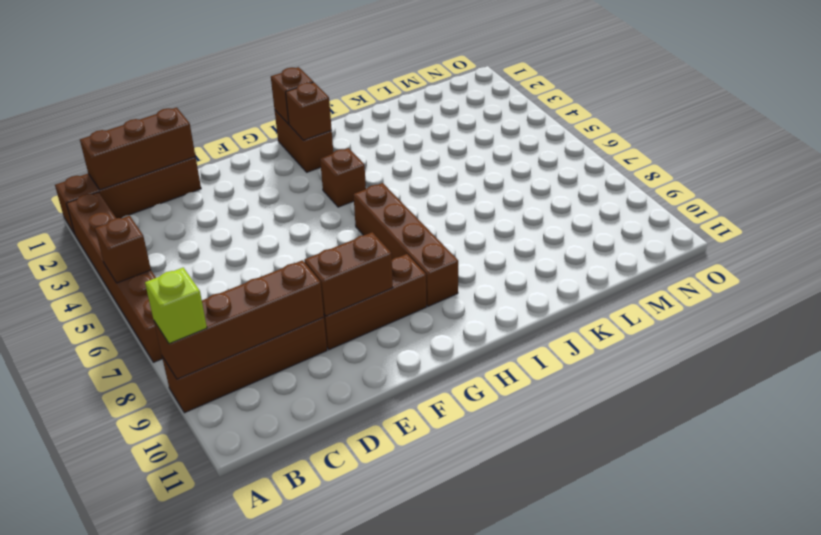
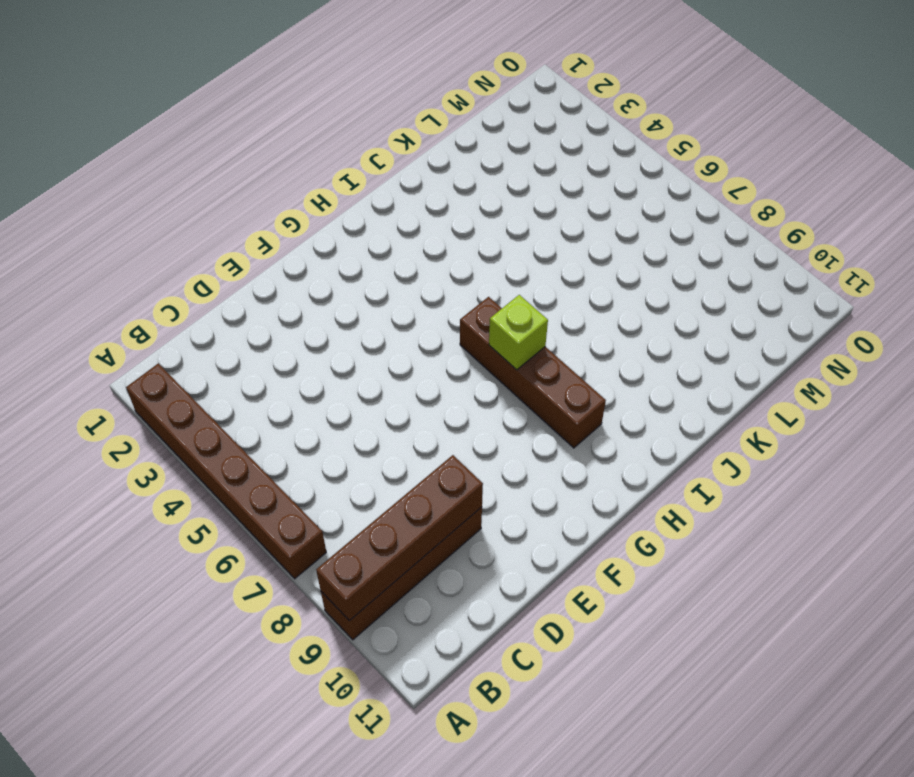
lime 1x1 brick [489,295,548,370] -> lime 1x1 brick moved to [145,268,207,344]
none -> brown 1x4 brick [55,157,201,234]
none -> brown 1x3 brick [324,254,427,350]
none -> brown 1x2 brick [275,110,333,172]

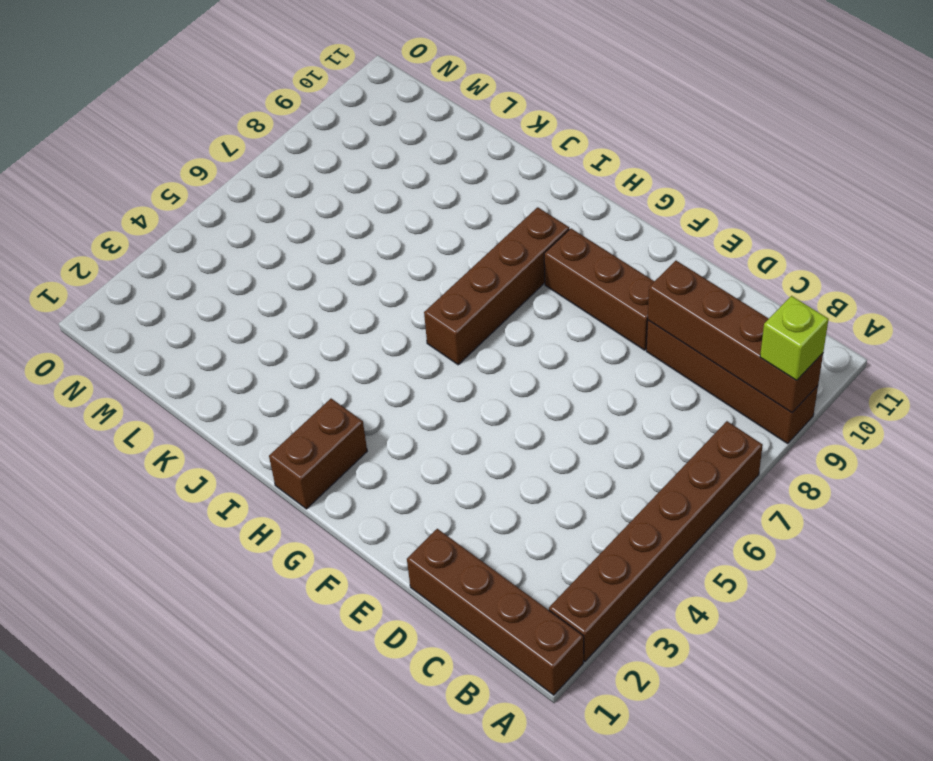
none -> brown 1x1 brick [320,148,366,207]
none -> brown 1x1 brick [95,216,151,283]
none -> brown 1x3 brick [80,107,195,190]

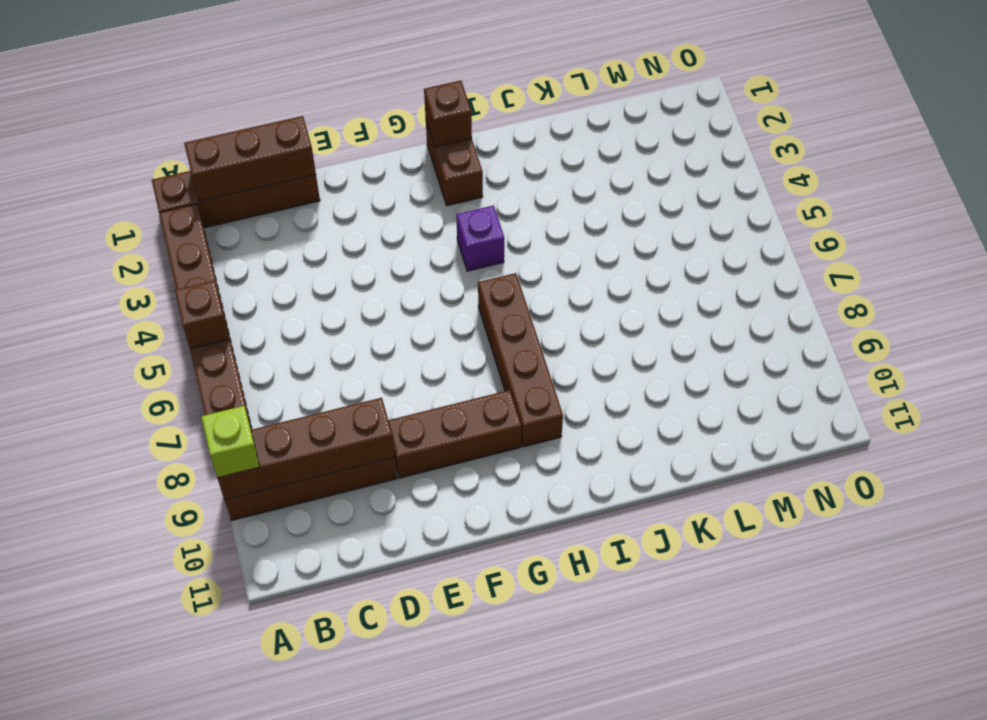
purple 1x1 brick [456,205,504,271] -> brown 1x1 brick [320,148,366,207]
none -> brown 1x2 brick [304,232,393,316]
none -> brown 1x1 brick [286,82,332,140]

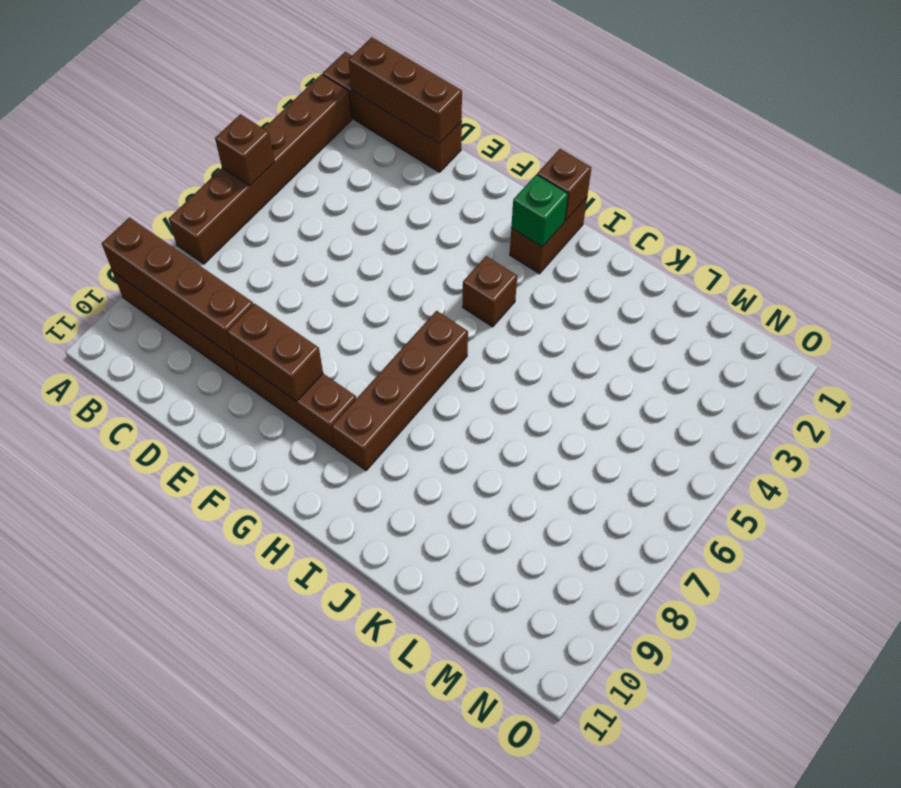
green 1x1 brick [511,174,568,247] -> brown 1x1 brick [286,82,332,140]
none -> lime 1x1 brick [145,268,207,344]

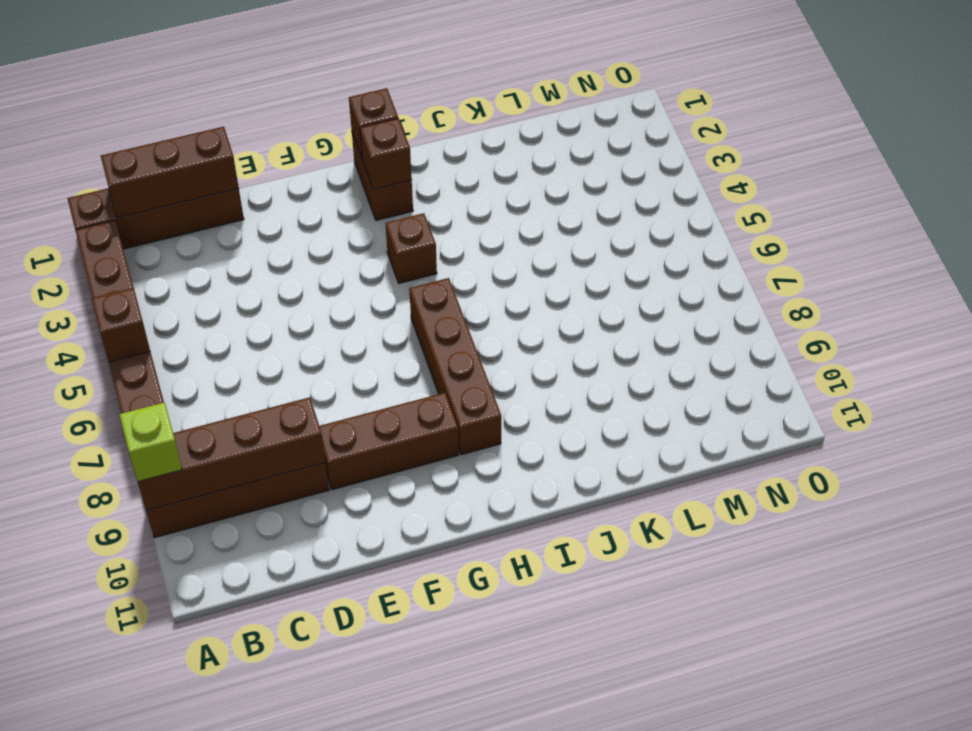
none -> brown 1x2 brick [304,232,393,316]

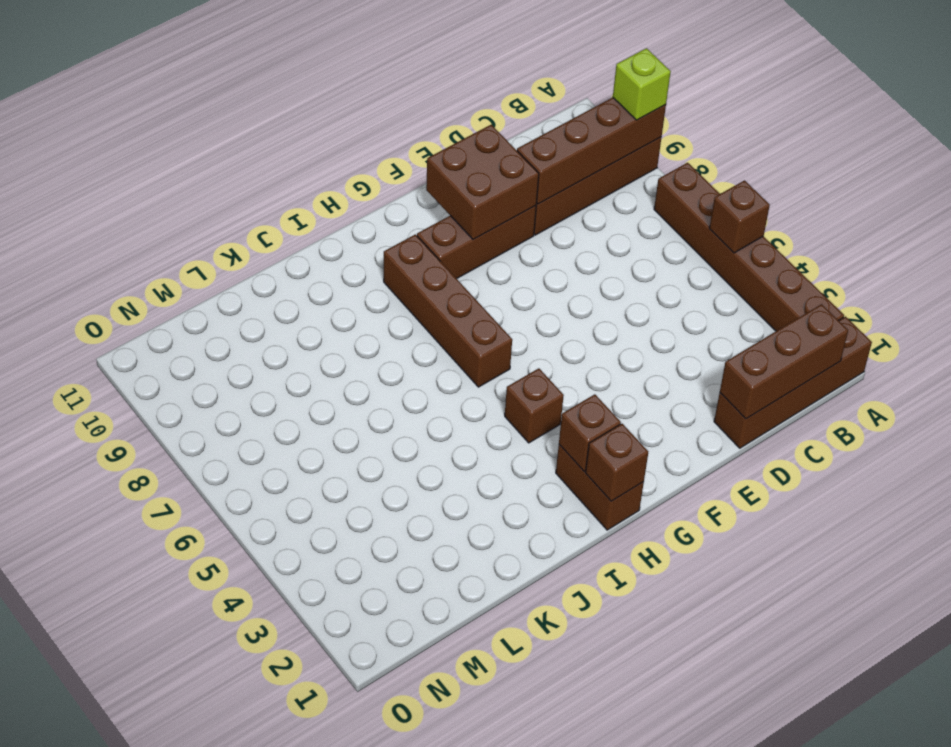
brown 2x2 brick [426,125,539,240] -> brown 1x2 brick [304,232,393,316]

